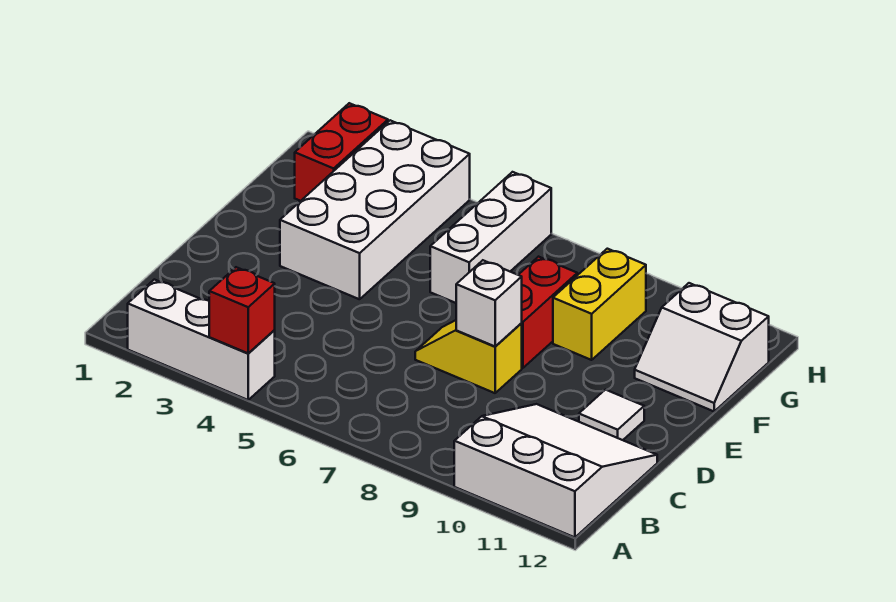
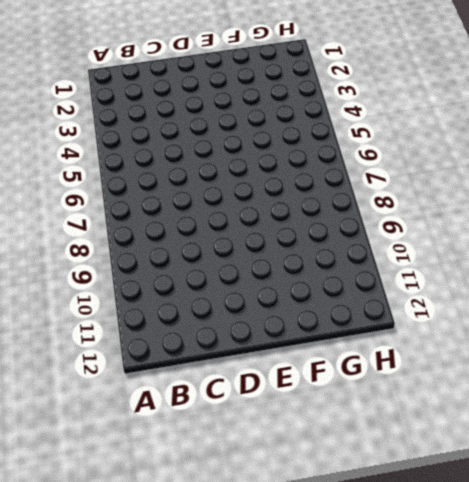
none -> white 1x3 brick [128,280,275,400]
none -> white 3x3 slope [454,404,657,537]
none -> yellow 1x2 slope [415,320,522,393]

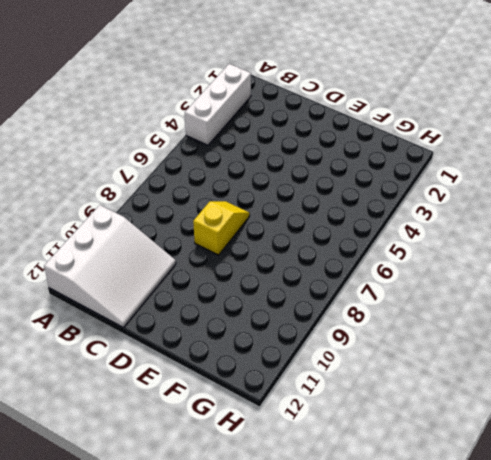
none -> white 1x1 tile [579,390,644,440]
none -> white 2x4 brick [280,120,470,299]
none -> red 1x2 brick [519,257,577,368]

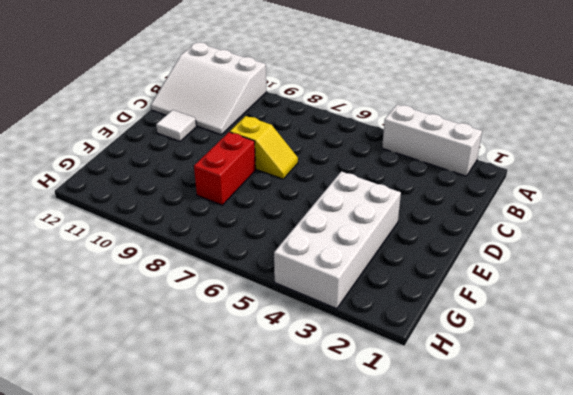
none -> white 1x3 brick [430,172,551,303]
none -> yellow 1x2 brick [553,249,646,360]
none -> white 2x2 slope [635,283,769,411]

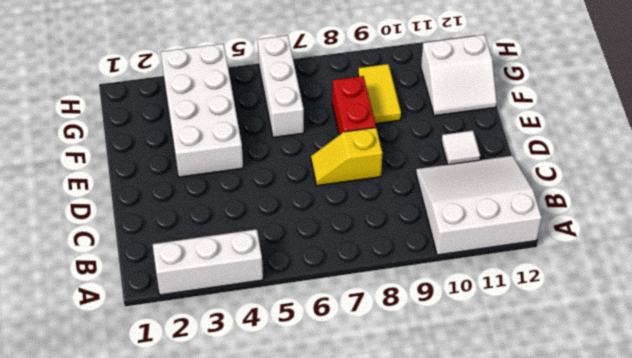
yellow 1x2 tile [358,64,401,124] -> yellow 1x2 brick [553,249,646,360]
none -> red 1x2 brick [295,103,388,201]
none -> red 1x1 brick [209,267,275,353]
none -> white 1x1 brick [456,260,522,346]

